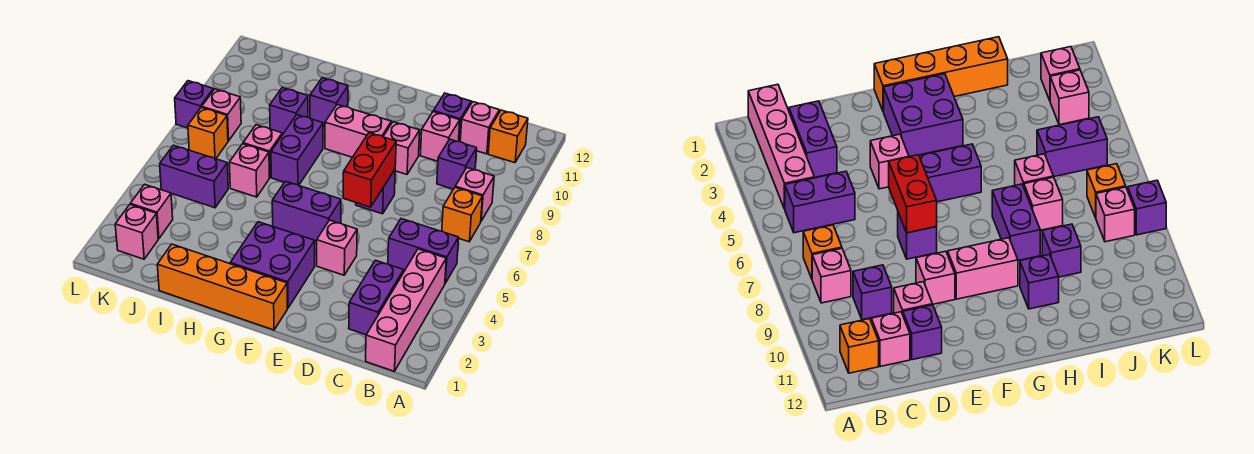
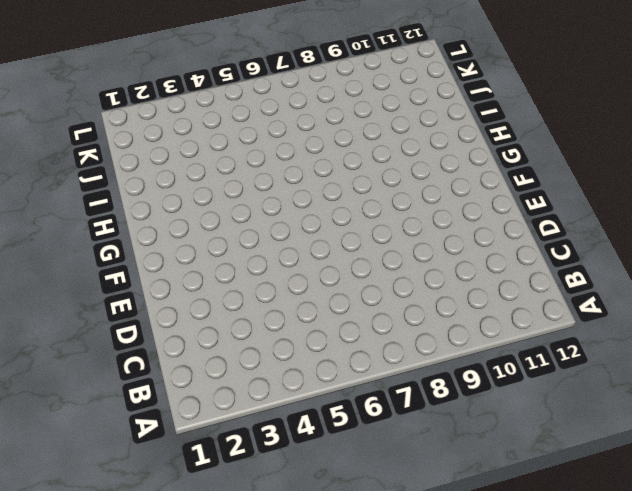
none -> pink 1x4 brick [366,249,446,371]
none -> purple 1x2 brick [388,219,459,283]
none -> orange 1x1 brick [442,188,483,242]

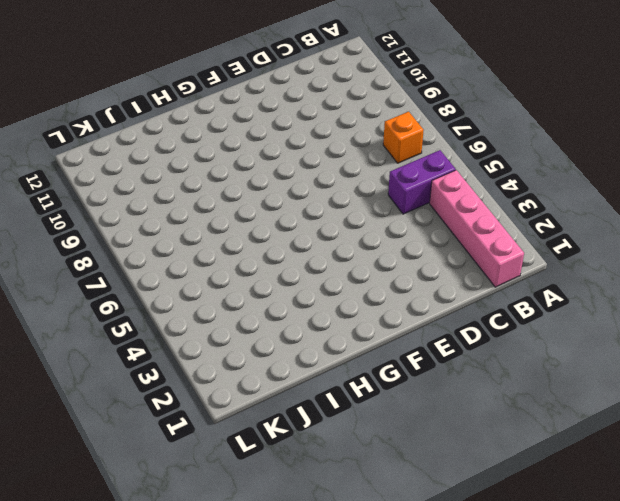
none -> pink 1x1 brick [455,168,494,221]
none -> orange 1x1 brick [488,110,528,163]
none -> purple 1x2 brick [349,260,404,335]

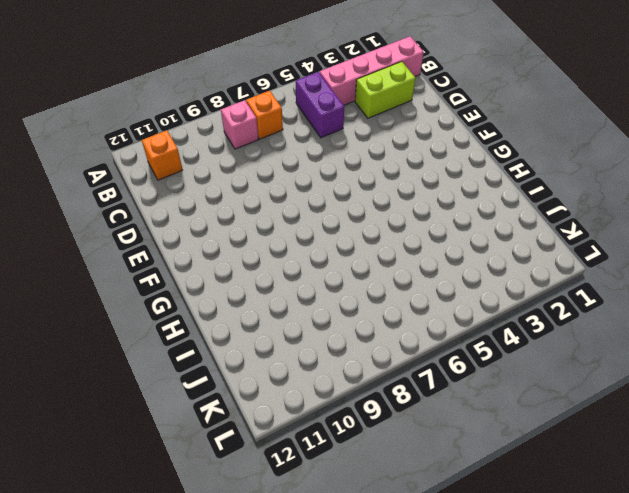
lime 1x2 brick [355,62,415,118] -> purple 1x2 brick [349,260,404,335]
none -> purple 1x1 brick [437,139,477,189]
none -> pink 1x1 brick [460,102,499,154]
none -> pink 1x1 brick [420,112,460,161]

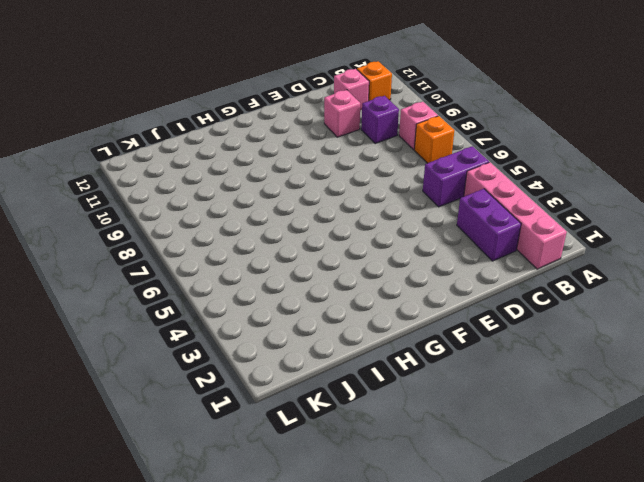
none -> purple 1x1 brick [433,93,471,142]
none -> pink 1x1 brick [317,220,357,275]
none -> purple 1x1 brick [356,170,395,214]

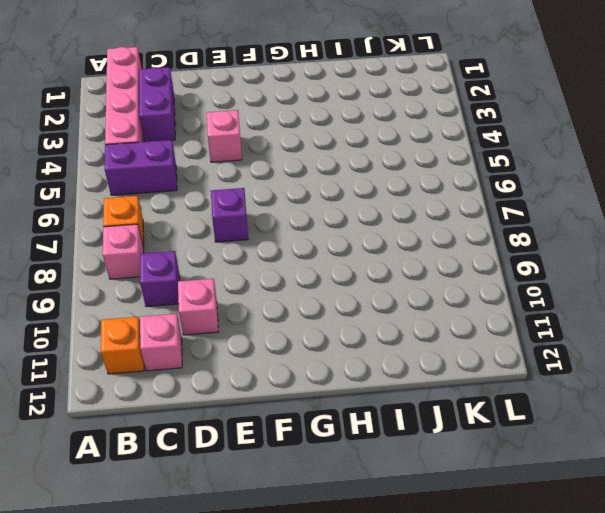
none -> purple 1x1 brick [433,93,471,142]
none -> pink 1x1 brick [383,122,420,174]
none -> orange 1x4 brick [157,244,287,330]

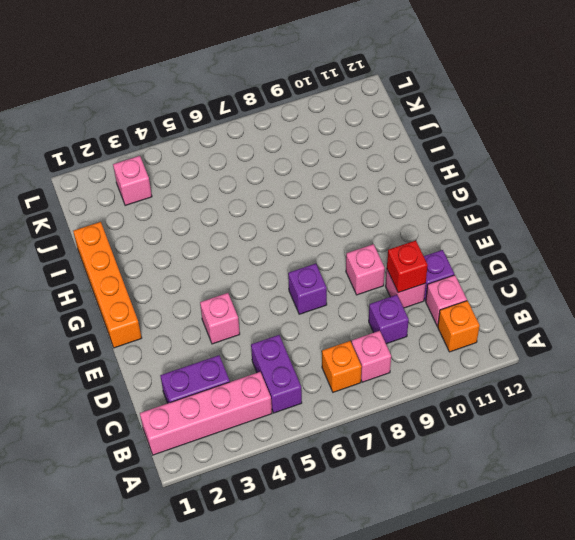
red 1x1 brick [387,241,428,293] -> none
none -> purple 2x2 brick [230,222,315,308]
none -> purple 1x2 brick [272,181,341,241]
none -> pink 1x2 brick [325,105,391,157]

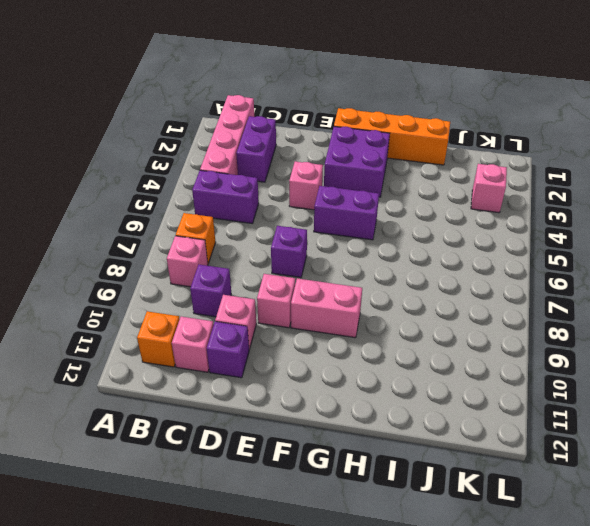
none -> purple 1x2 brick [271,115,323,185]
none -> purple 1x1 brick [310,78,348,126]
none -> pink 1x1 brick [229,144,269,197]

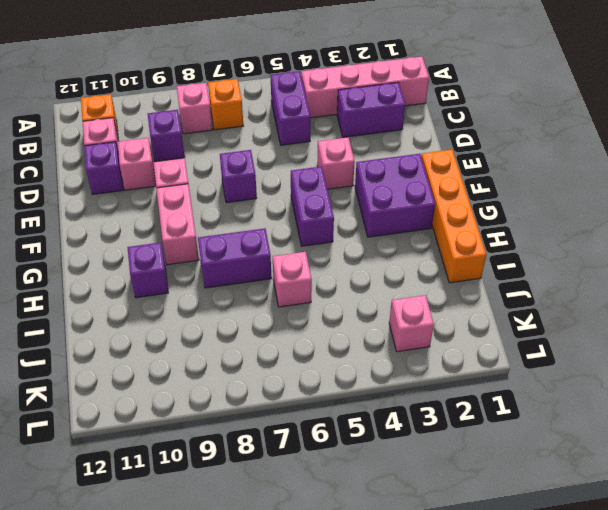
none -> pink 1x1 brick [243,125,282,178]
none -> purple 1x1 brick [270,88,308,135]
none -> purple 1x2 brick [160,145,228,208]

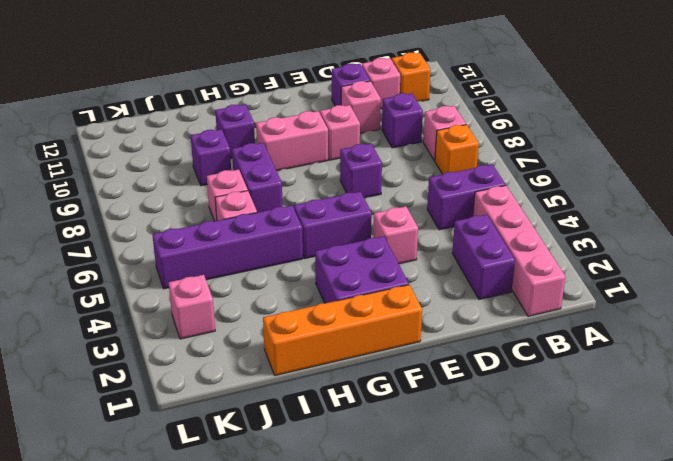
purple 1x4 brick [152,206,303,289] -> purple 1x2 brick [160,145,228,208]
none -> pink 1x1 brick [115,205,158,259]
none -> orange 1x1 brick [188,107,228,159]
none -> pink 1x1 brick [202,89,241,141]

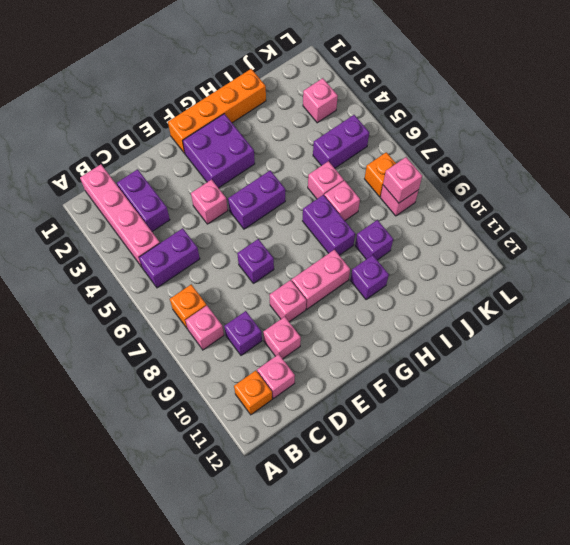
pink 1x1 brick [383,157,422,203] -> pink 1x1 brick moved to [115,205,158,259]
none -> purple 1x1 brick [433,93,471,142]
none -> purple 1x1 brick [175,81,213,128]
none -> red 1x2 brick [343,133,396,207]

